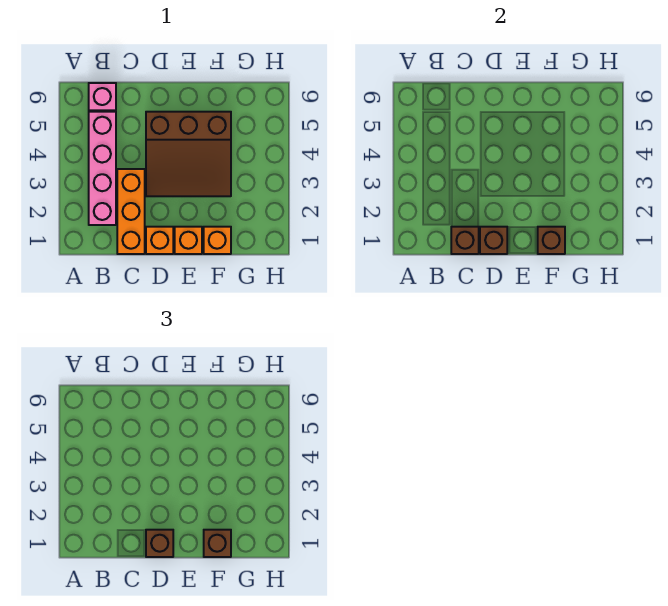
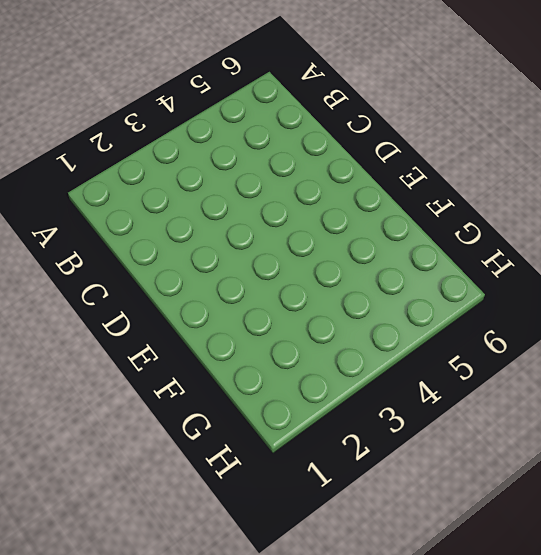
none -> pink 1x4 brick [89,112,116,225]
none -> pink 1x1 brick [89,83,116,110]
none -> orange 1x3 brick [117,169,145,254]

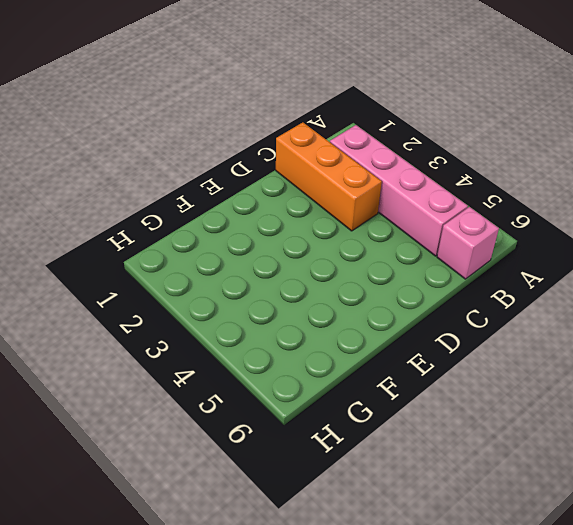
none -> orange 1x1 brick [146,227,173,254]
none -> brown 3x3 slope [146,112,231,196]
none -> orange 1x1 brick [175,227,202,254]

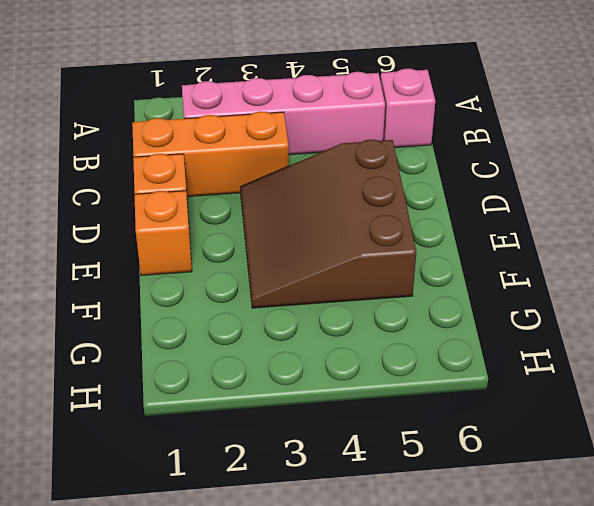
none -> orange 1x1 brick [204,227,231,254]
none -> brown 1x1 brick [451,227,479,254]
none -> brown 1x1 brick [480,227,507,254]

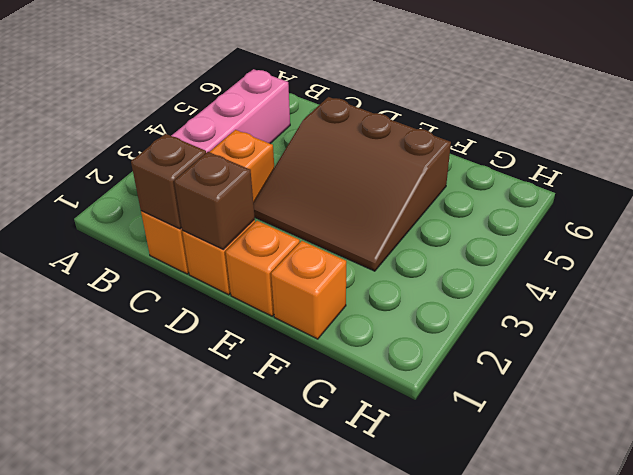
none -> pink 1x1 brick [89,83,116,110]
none -> brown 1x1 brick [538,227,565,254]
none -> brown 1x1 brick [146,530,173,557]

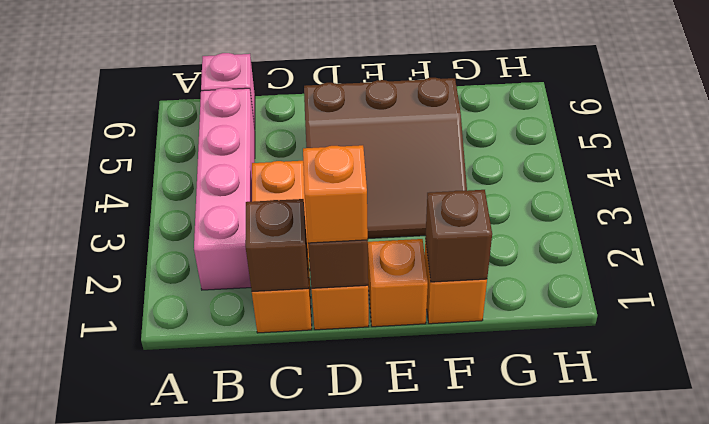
orange 1x1 brick [303,145,368,243] -> brown 1x1 brick [146,530,173,557]
none -> brown 1x1 brick [204,530,231,557]

